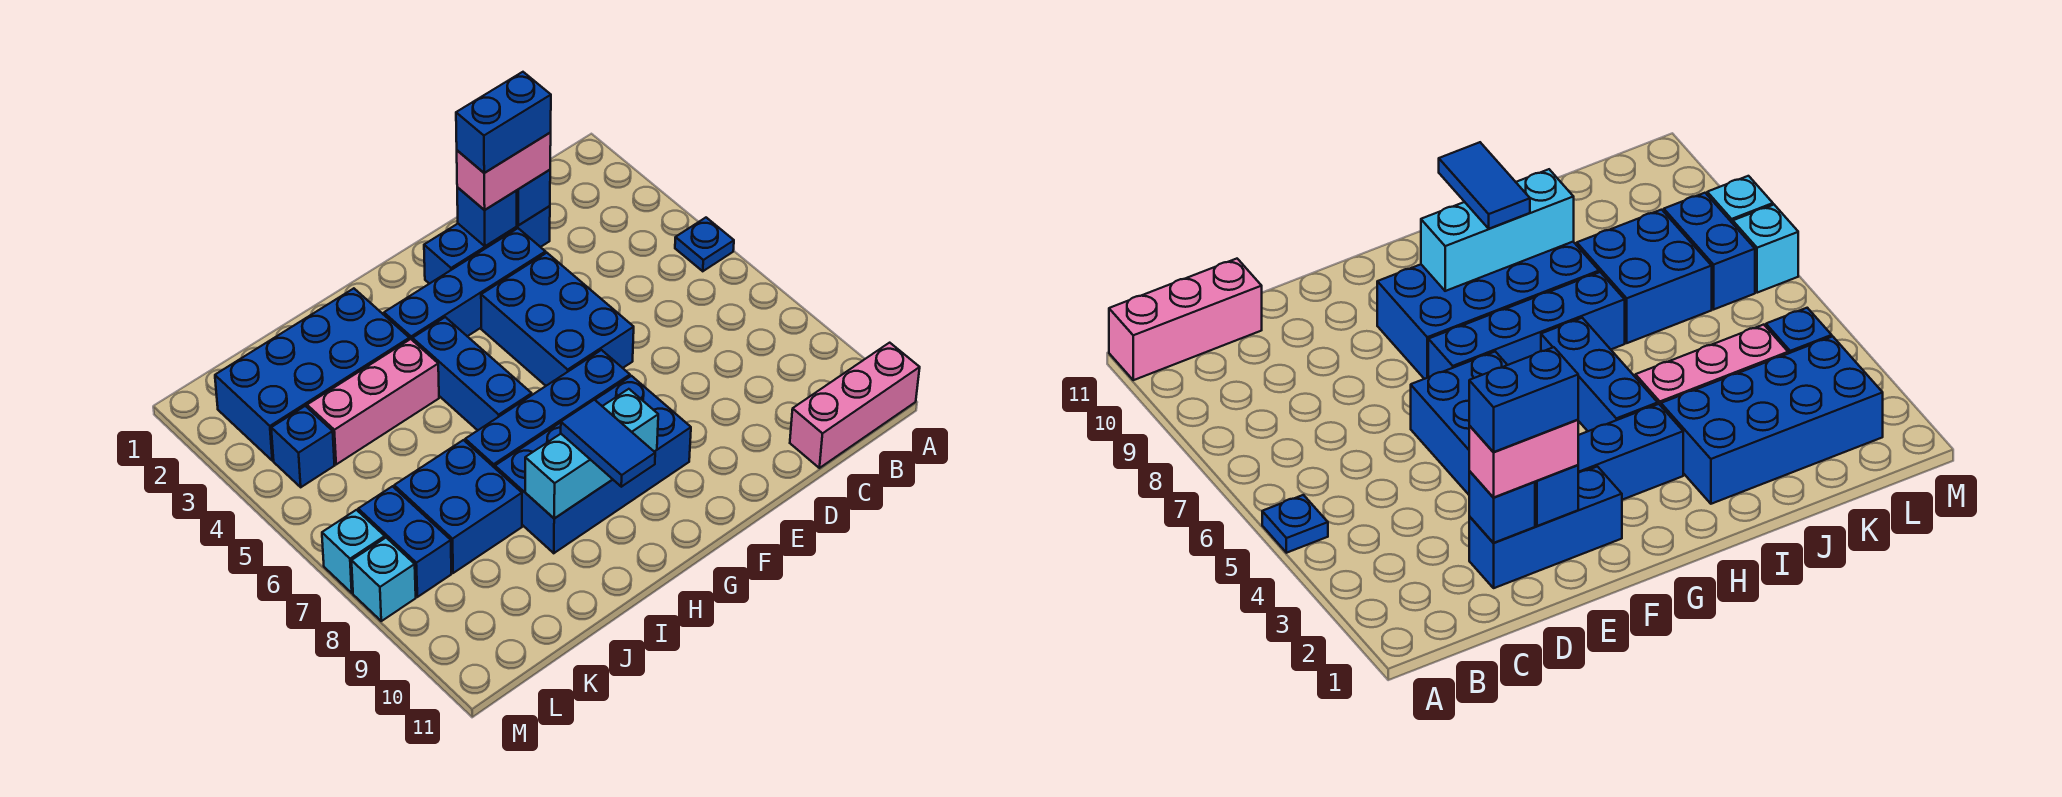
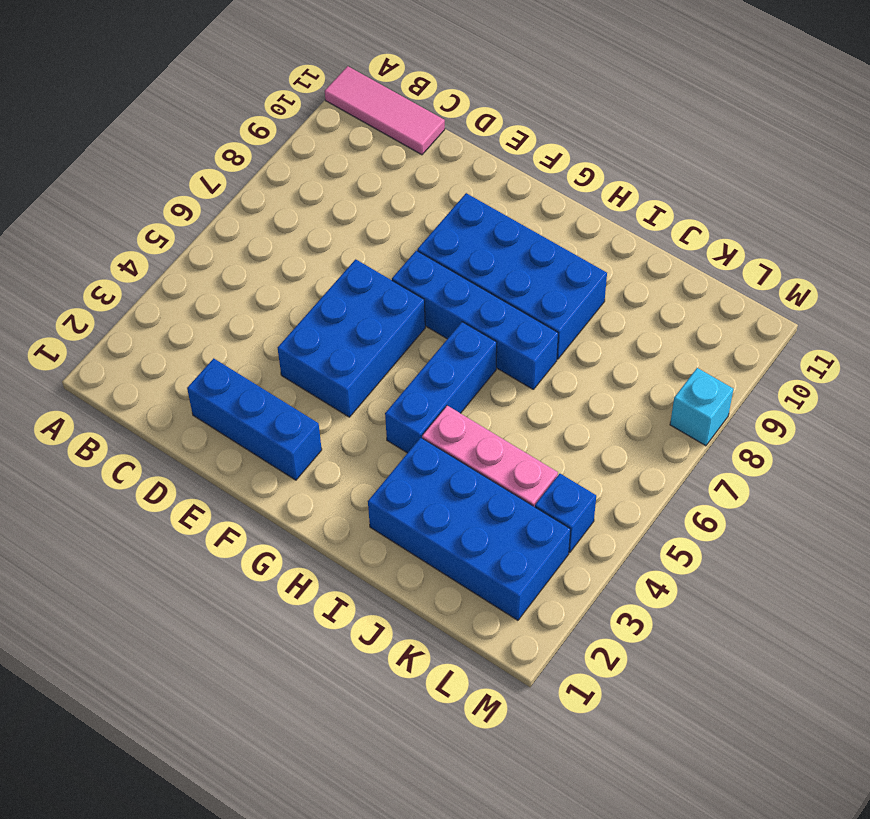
pink 1x3 tile [325,66,445,155] -> pink 1x3 brick [790,343,920,468]
none -> blue 1x1 plate [675,218,734,271]
none -> blue 1x4 brick [384,228,546,340]
none -> blue 2x2 brick [394,440,522,573]

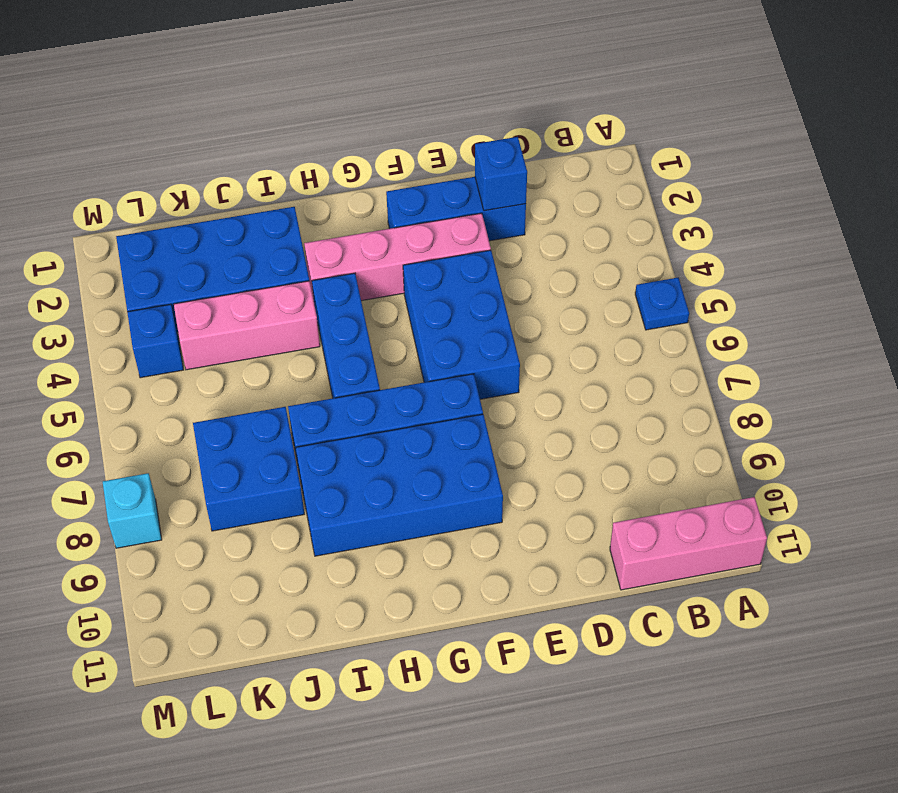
pink 1x4 brick [304,213,491,301] -> blue 1x4 brick [384,228,546,340]
none -> blue 1x2 brick [358,486,451,597]
none -> cyan 1x1 brick [322,510,385,593]
none -> blue 1x1 brick [457,187,517,246]

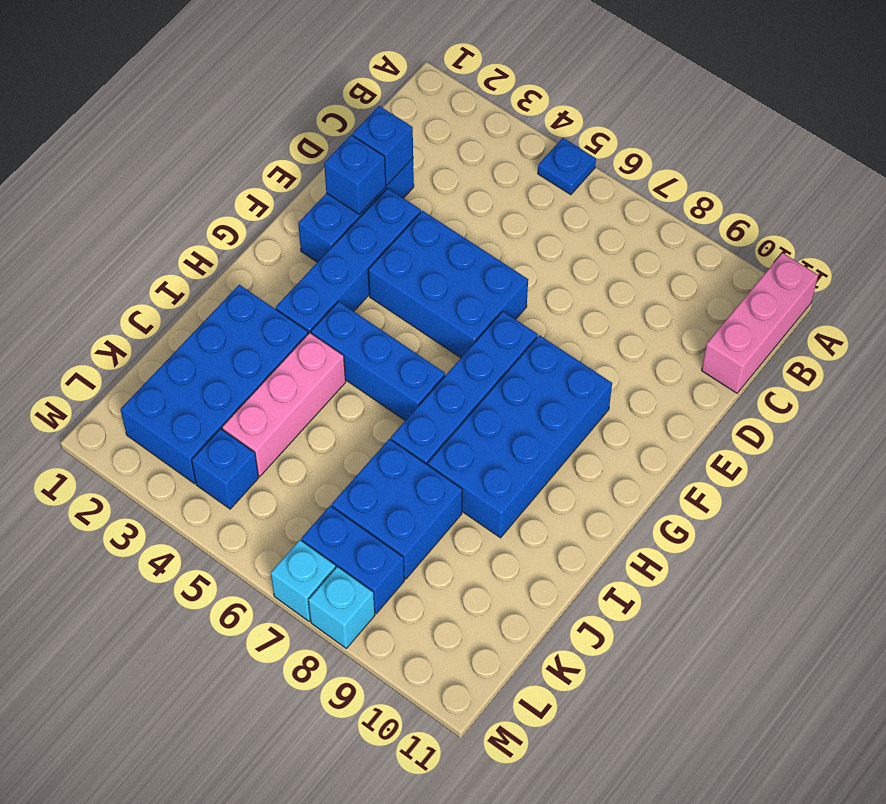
none -> cyan 1x3 brick [525,389,658,518]
none -> pink 1x2 brick [457,133,551,210]
none -> blue 1x2 tile [561,400,655,487]

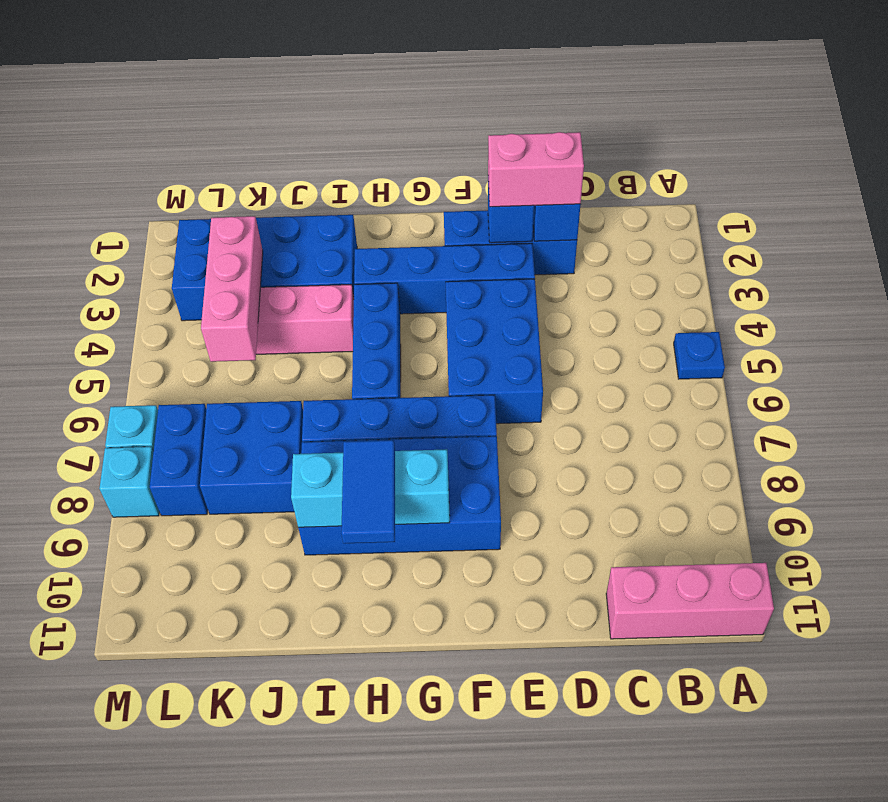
pink 1x3 brick [201,216,263,362] -> none
none -> blue 1x1 brick [271,406,335,487]
none -> blue 1x2 brick [456,72,551,173]

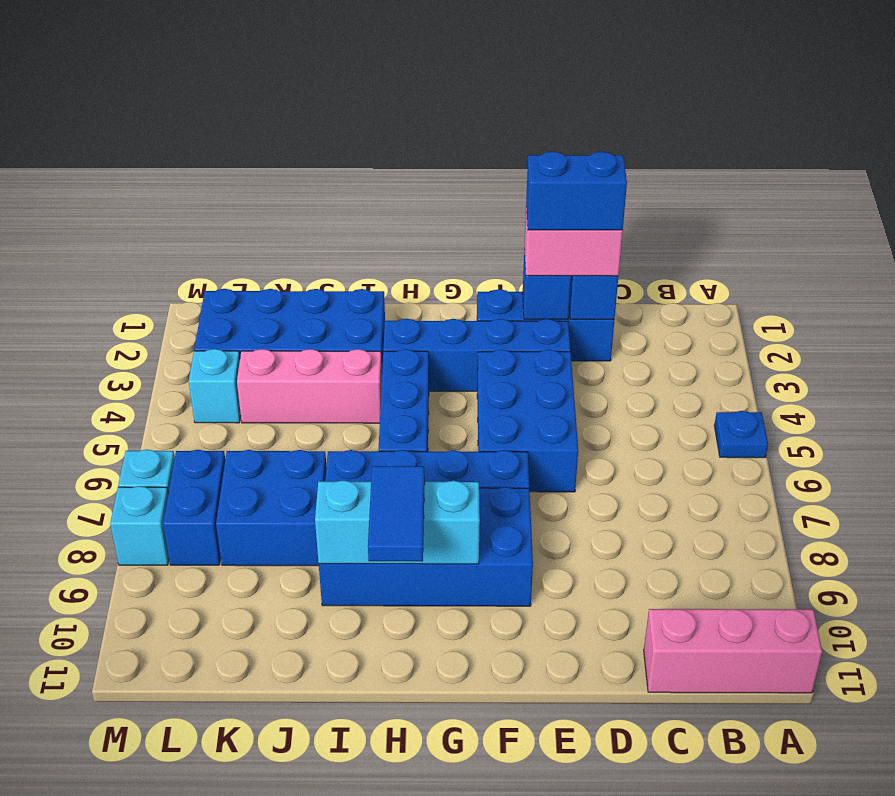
cyan 1x1 brick [189,349,241,423] -> blue 1x1 brick [271,406,335,487]

